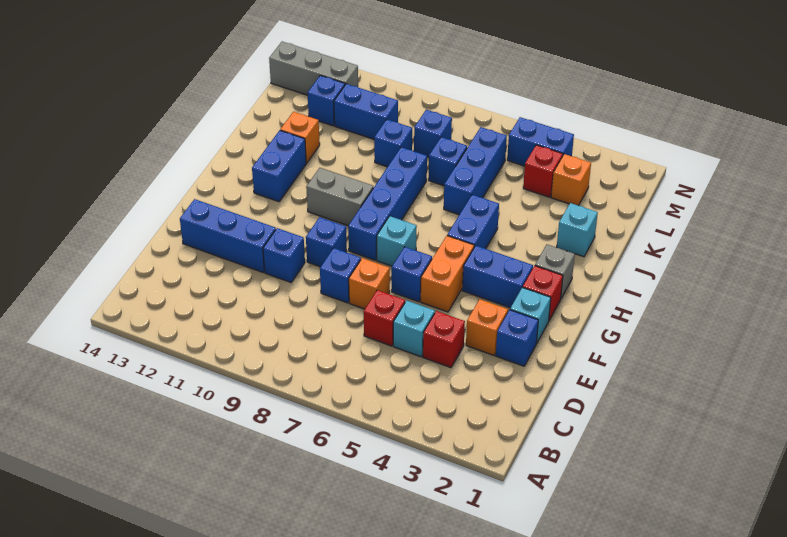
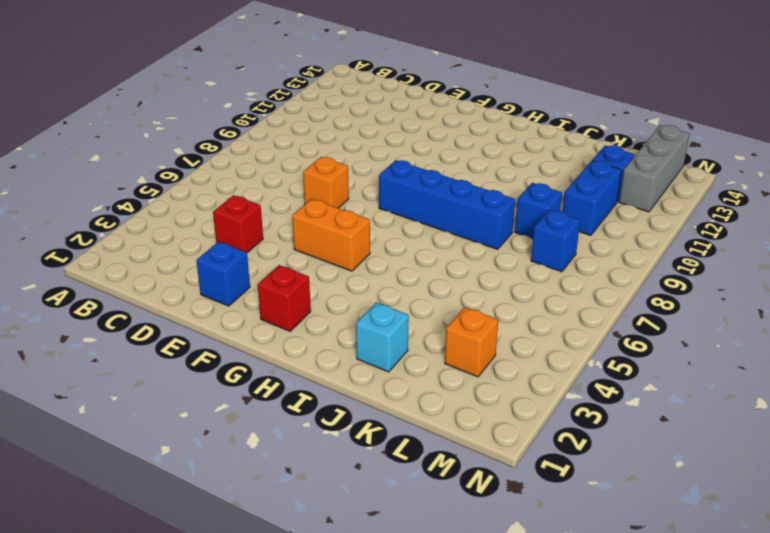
none -> cyan 1x1 brick [393,300,435,357]
none -> red 1x1 brick [364,290,405,346]
none -> orange 1x1 brick [466,299,508,355]
none -> blue 1x1 brick [320,248,361,303]

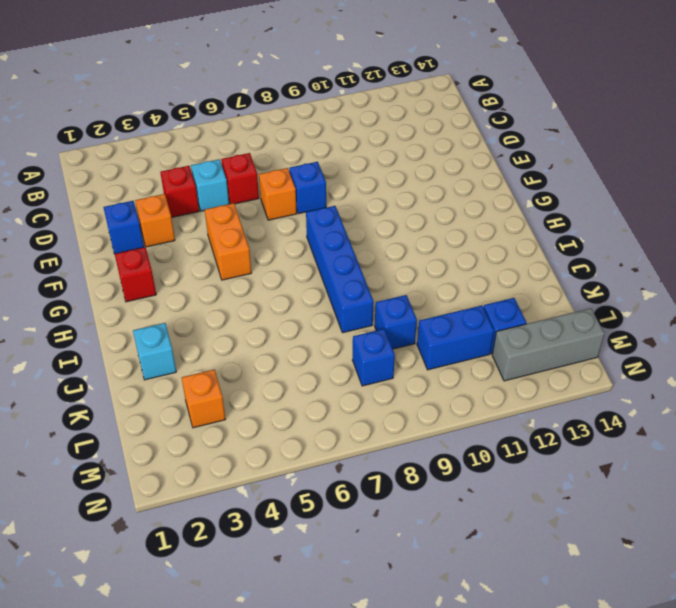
none -> blue 1x1 brick [263,228,305,282]
none -> blue 1x3 brick [180,199,276,273]
none -> cyan 1x1 brick [510,287,551,344]
none -> blue 1x1 brick [392,247,432,302]

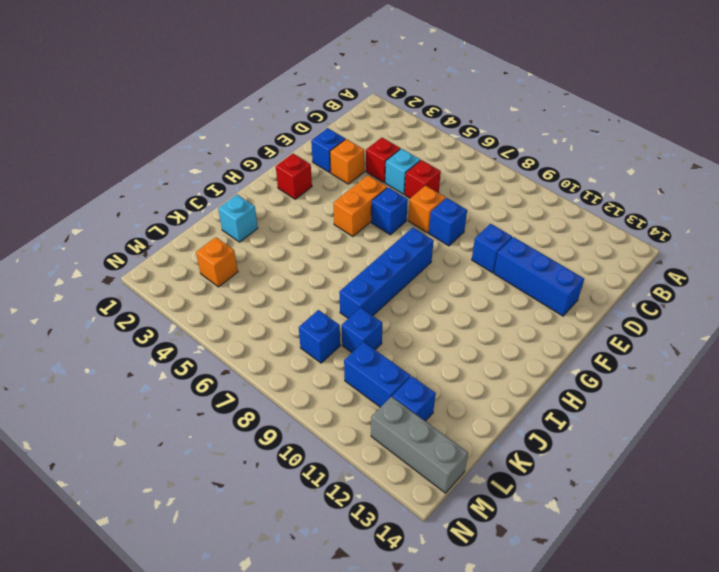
none -> cyan 1x1 brick [510,287,551,344]
none -> blue 1x1 brick [306,217,347,267]
none -> blue 1x2 brick [462,246,533,308]
none -> cyan 1x1 brick [377,216,417,266]

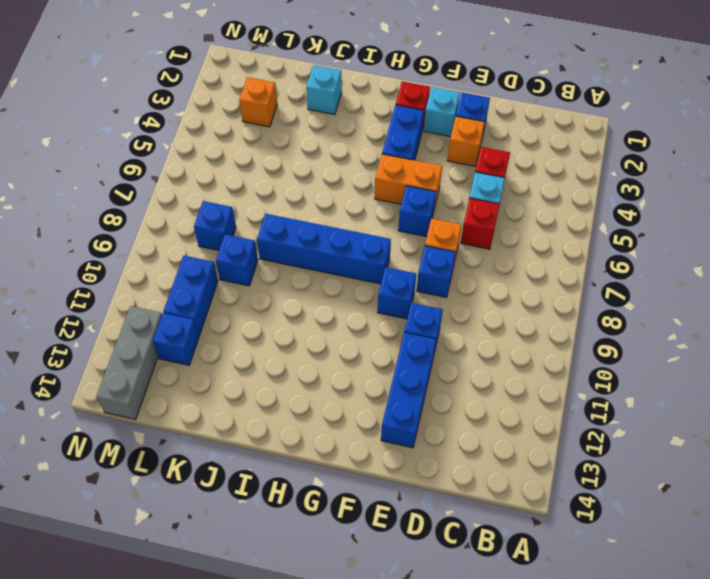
none -> cyan 1x1 brick [377,216,417,266]
none -> grey 1x1 brick [535,245,575,298]
none -> blue 1x2 brick [447,195,499,249]
none -> grey 1x2 brick [306,168,373,225]

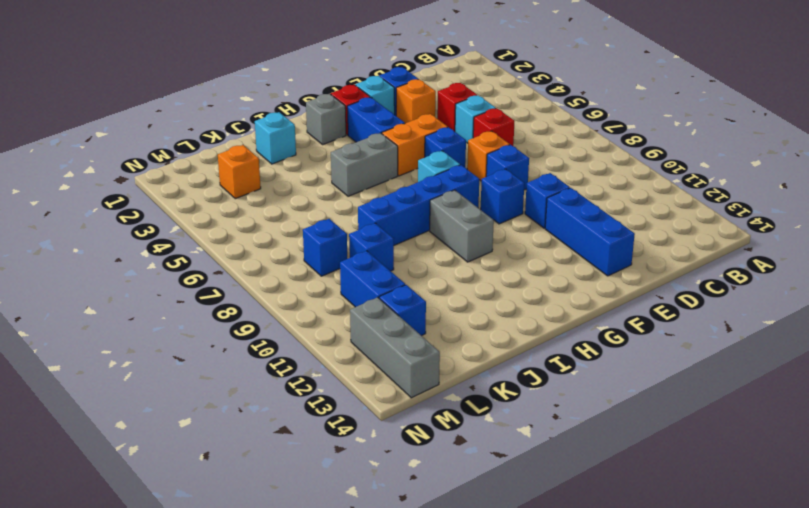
grey 1x2 brick [331,133,398,196] -> blue 1x2 brick [447,195,499,249]
none -> blue 1x2 brick [252,130,306,202]
none -> blue 1x3 brick [444,127,507,215]
none -> orange 1x1 brick [280,112,320,163]
none -> blue 1x1 brick [429,137,467,186]

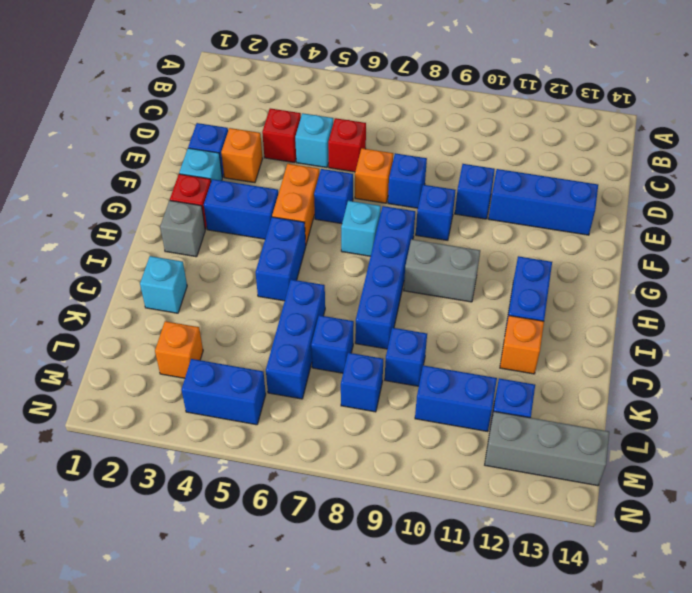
none -> red 1x1 brick [523,145,563,197]

